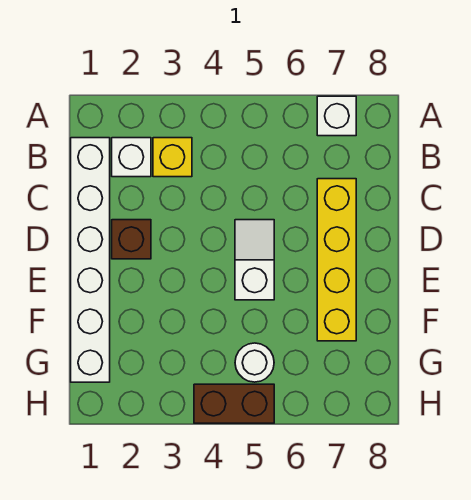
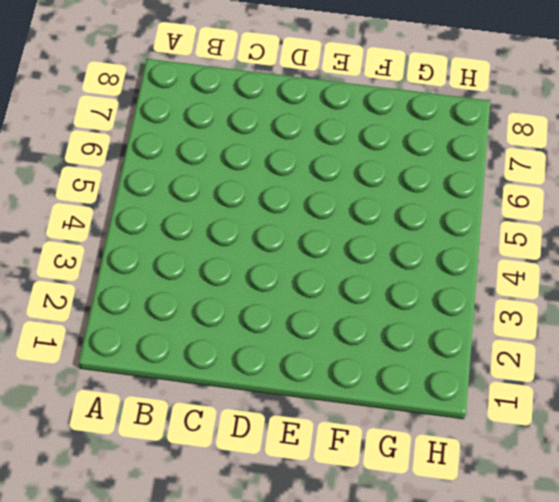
none -> white 1x1 brick [317,96,356,136]
none -> white 1x6 brick [71,138,110,382]

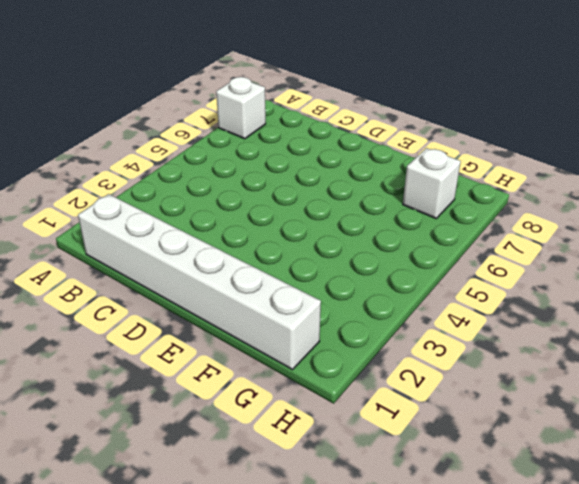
white 1x1 brick [403,148,461,218] -> white 1x1 brick moved to [112,138,151,177]
none -> yellow 1x1 brick [153,138,192,177]
none -> yellow 1x4 brick [317,179,356,341]

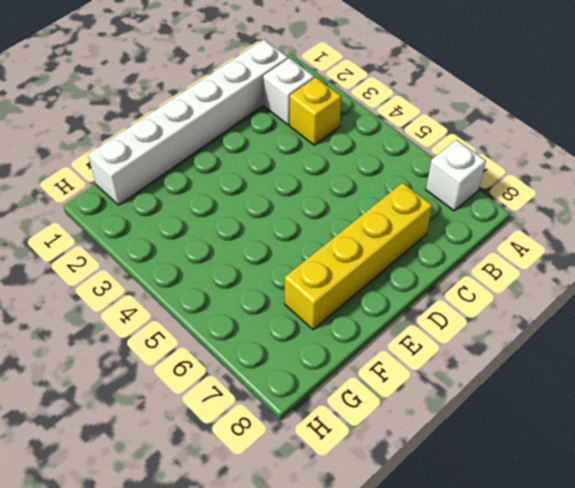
none -> brown 1x1 brick [112,220,151,259]
none -> white 1x2 slope [235,220,274,300]

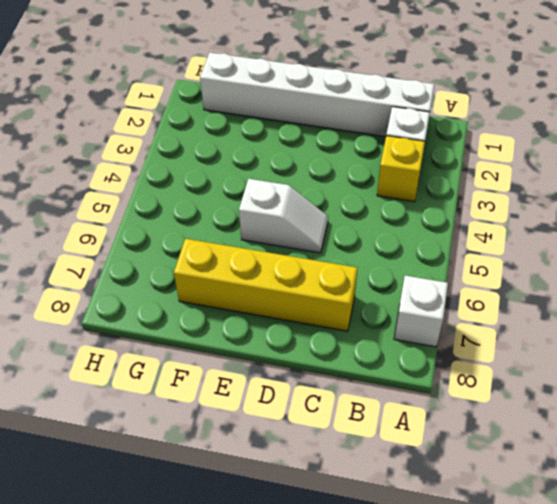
none -> brown 1x1 brick [112,220,151,259]
none -> white 1x1 round brick [235,343,274,382]

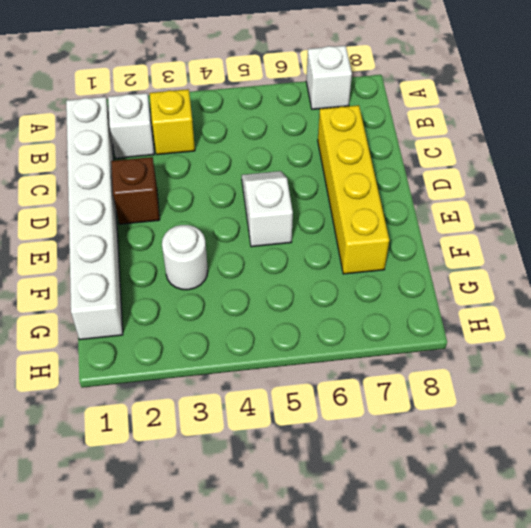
white 1x1 round brick [162,225,208,290] -> white 1x1 round brick moved to [235,343,274,382]
none -> brown 1x2 brick [194,384,274,423]

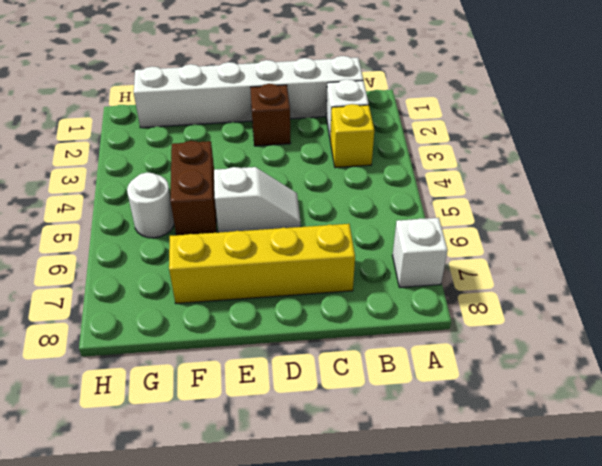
brown 1x2 brick [170,141,217,235] -> brown 1x2 brick moved to [194,384,274,423]

